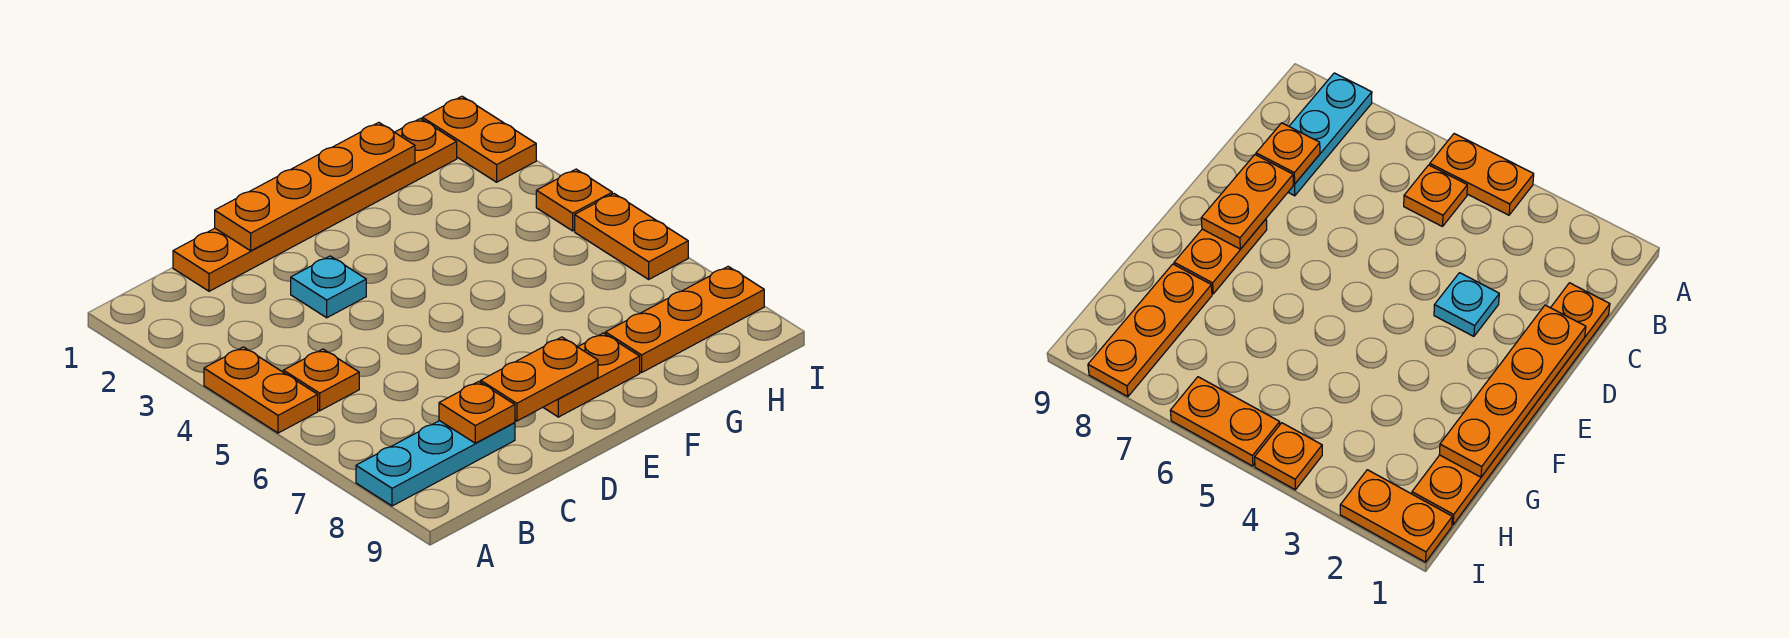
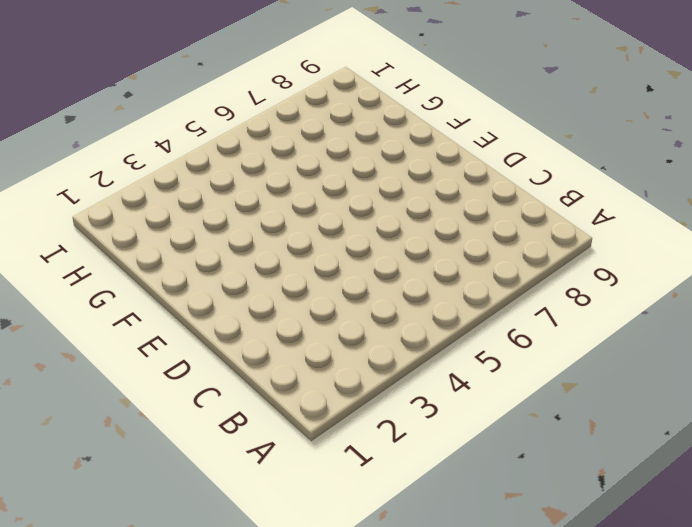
none -> orange 1x2 plate [204,347,318,433]
none -> cyan 1x3 plate [356,421,515,506]
none -> orange 1x1 plate [283,349,359,411]

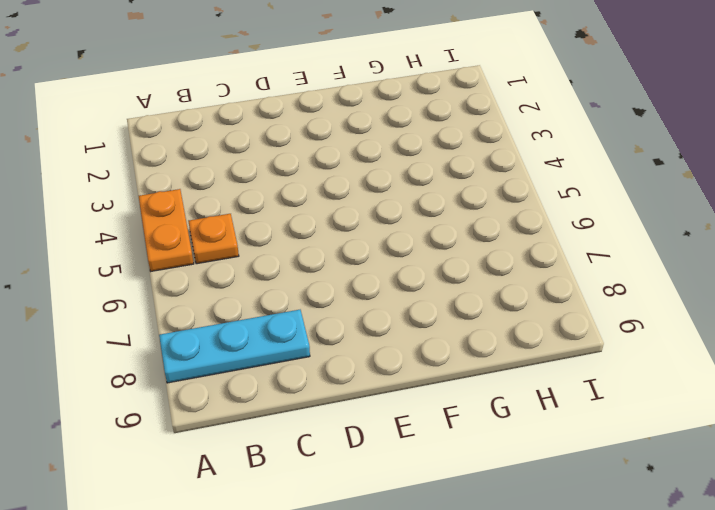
none -> orange 1x6 plate [173,118,457,291]
none -> cyan 1x1 plate [291,256,366,318]
none -> orange 1x2 plate [543,333,640,417]

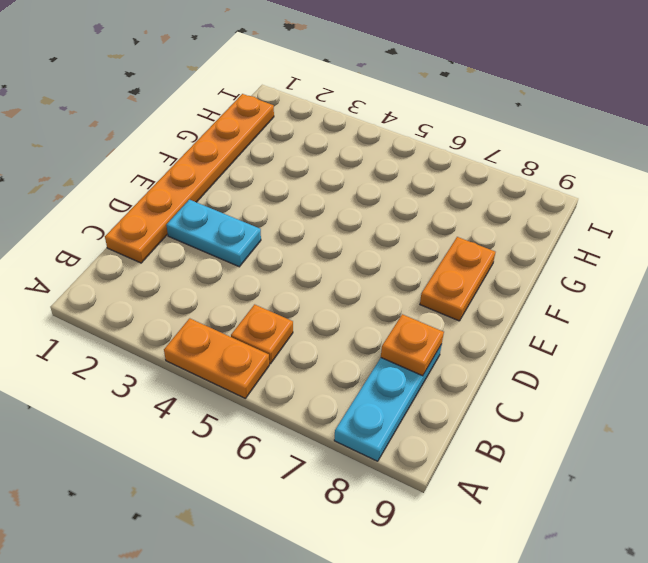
cyan 1x2 plate [166,200,261,267] -> cyan 1x1 plate [291,256,366,318]
none -> orange 1x3 plate [605,267,764,373]
none -> orange 1x2 plate [422,96,536,182]
none -> orange 1x1 plate [536,169,612,231]

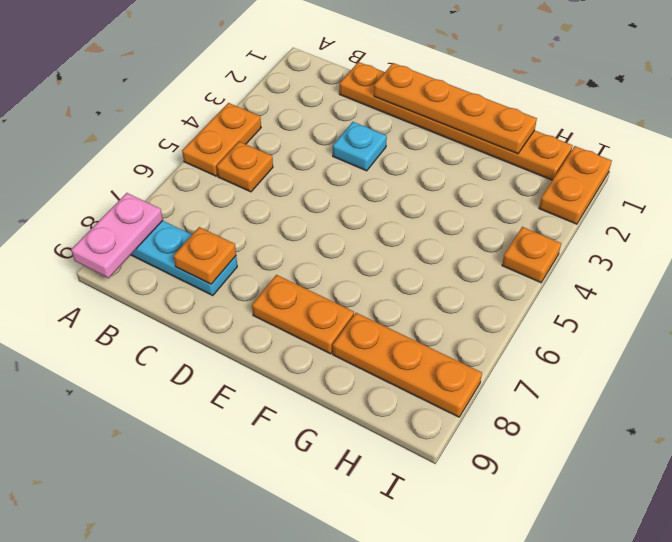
pink 1x2 plate [71,193,163,278] -> none
none -> orange 1x2 plate [575,194,688,279]
none -> orange 1x2 plate [481,337,598,421]

